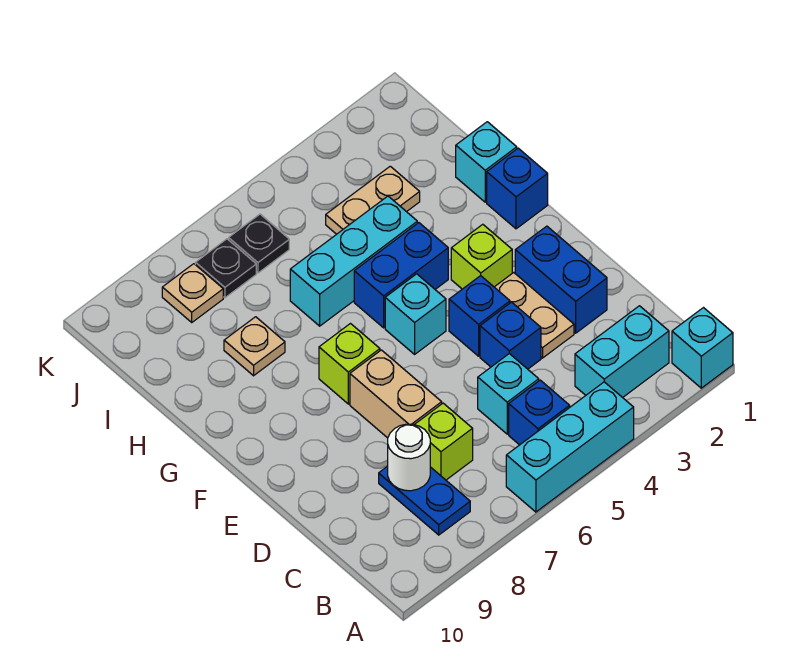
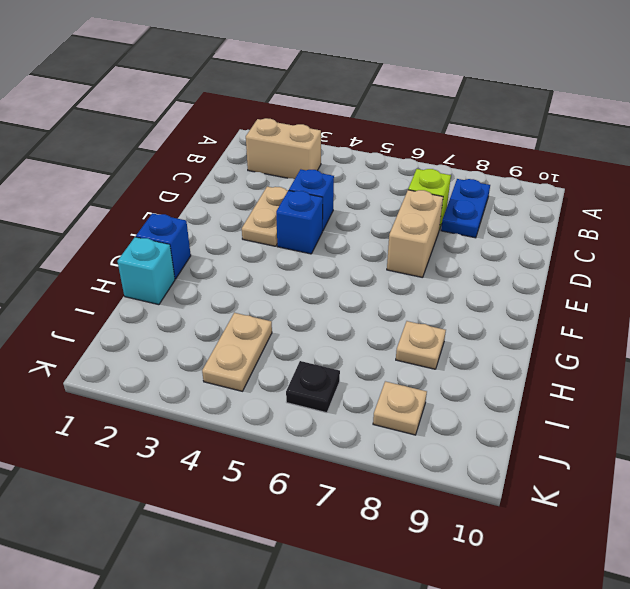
tan 1x2 brick [246,118,321,179] -> cyan 1x2 brick [575,306,669,398]
tan 1x2 plate [202,313,272,391] -> tan 1x2 plate turned to [326,166,420,234]
none -> cyan 1x1 brick [672,308,733,388]
none -> cyan 1x3 brick [506,382,634,512]
none -> blue 1x1 brick [509,380,570,445]

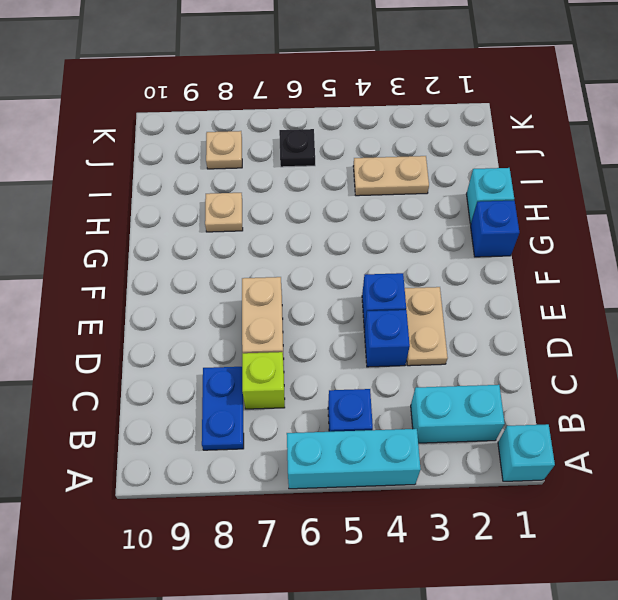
none -> cyan 1x1 brick [478,354,539,434]
none -> blue 1x2 brick [515,226,607,333]
none -> lime 1x1 brick [451,224,512,289]

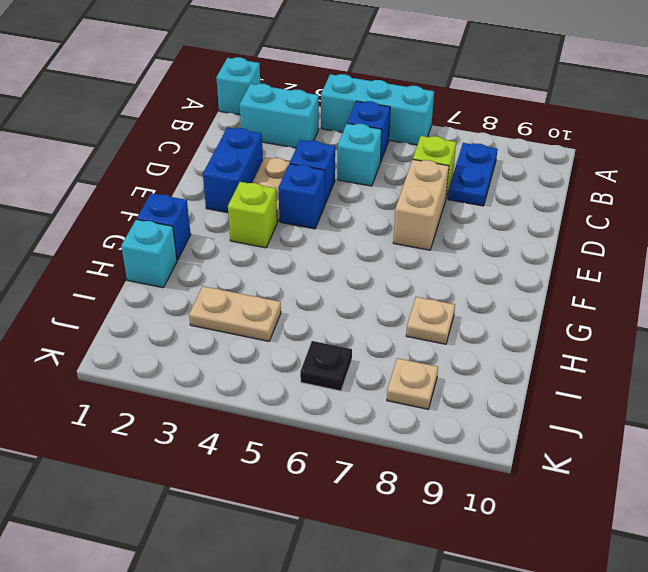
none -> cyan 1x1 brick [385,274,446,354]
none -> lime 1x1 brick [319,324,380,404]
none -> blue 1x2 brick [354,223,448,328]

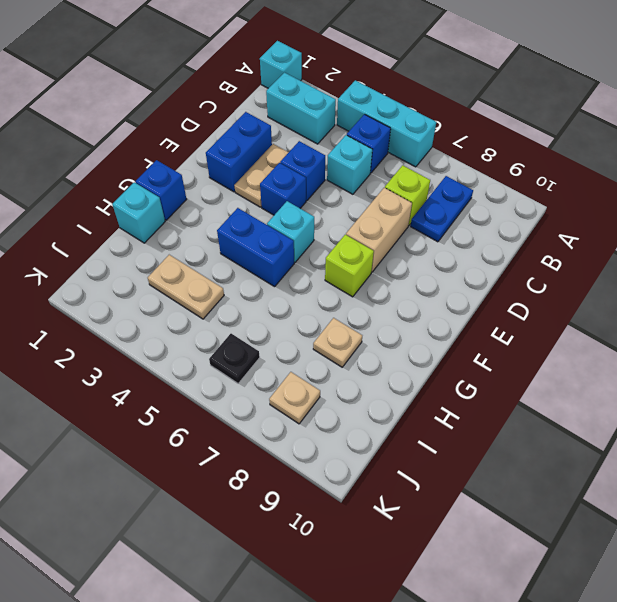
none -> lime 1x1 brick [451,224,512,289]
none -> cyan 1x3 brick [290,196,417,326]
none -> black 1x1 plate [195,239,256,298]

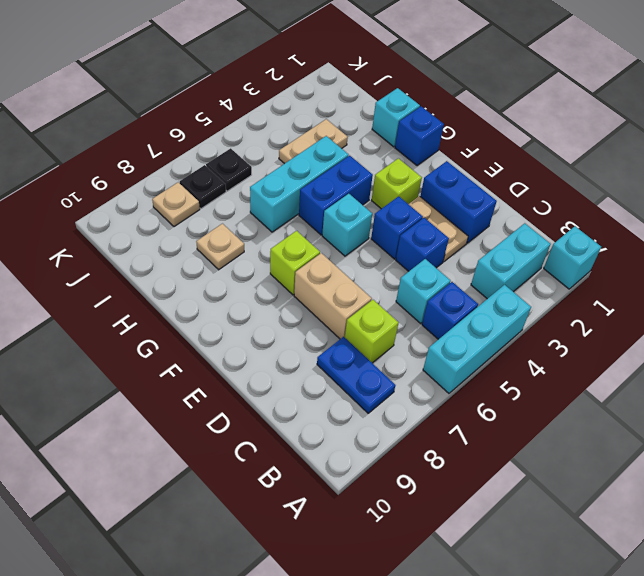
none -> white 1x1 round brick [388,424,430,491]

